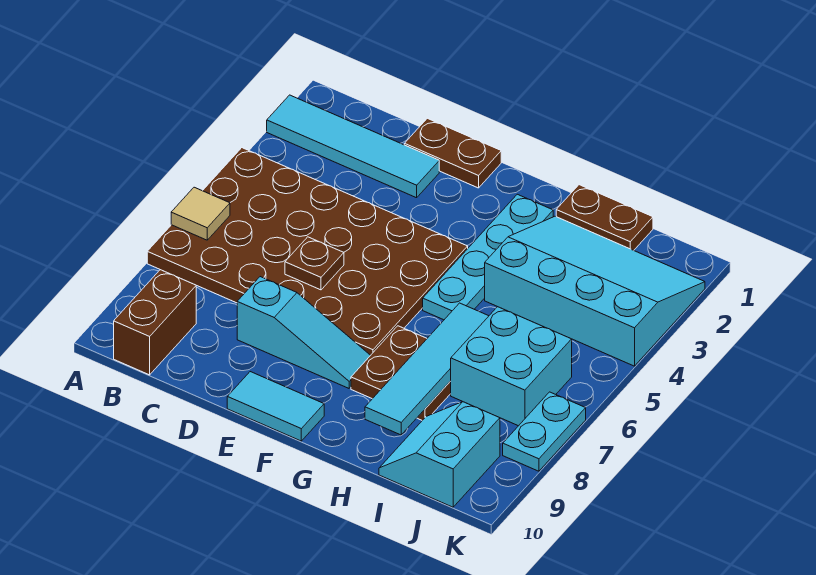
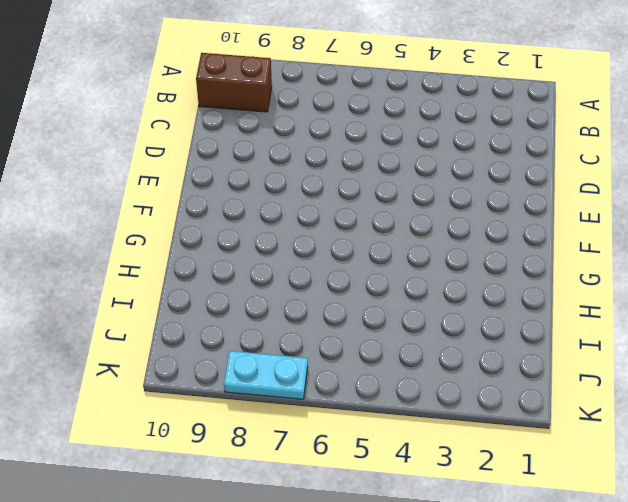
none -> cyan 1x4 tile [267,95,439,198]
none -> brown 4x6 plate [147,148,468,355]
none -> brown 1x2 plate [404,118,501,188]

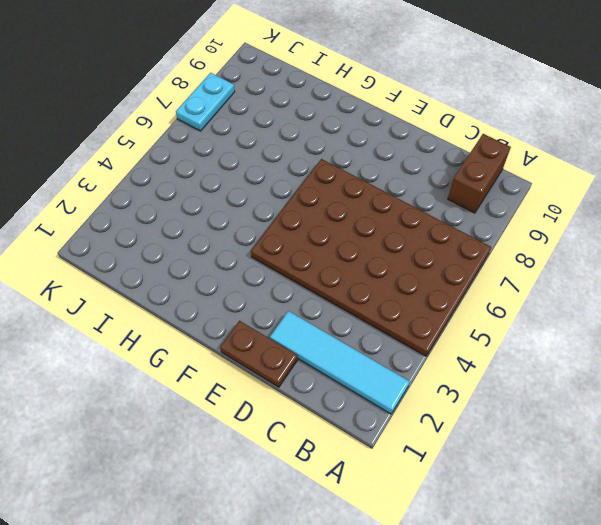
none -> cyan 1x3 slope [237,277,371,388]
none -> cyan 1x2 tile [227,372,324,441]
none -> cyan 1x4 plate [423,194,553,320]

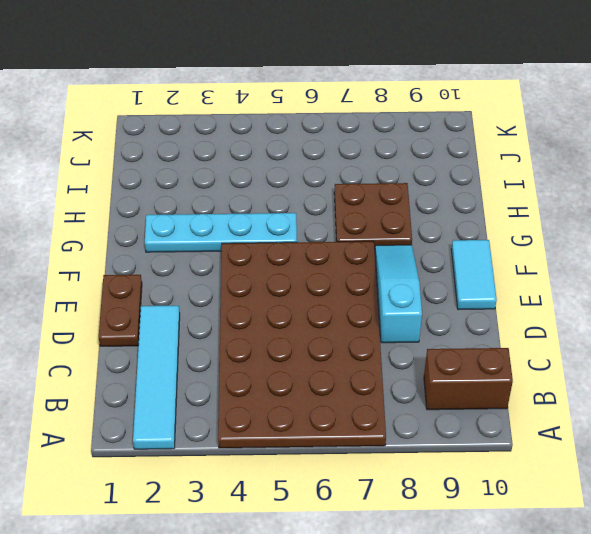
none -> brown 1x2 plate [556,185,653,250]
none -> cyan 3x4 slope [485,216,705,366]
none -> cyan 2x2 brick [451,307,572,426]

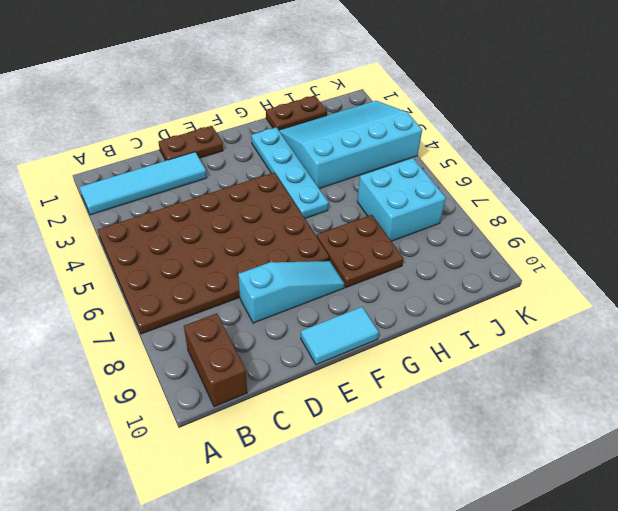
none -> cyan 2x2 slope [379,402,500,507]
none -> cyan 1x2 plate [503,392,586,471]
none -> tan 1x1 tile [171,187,230,240]

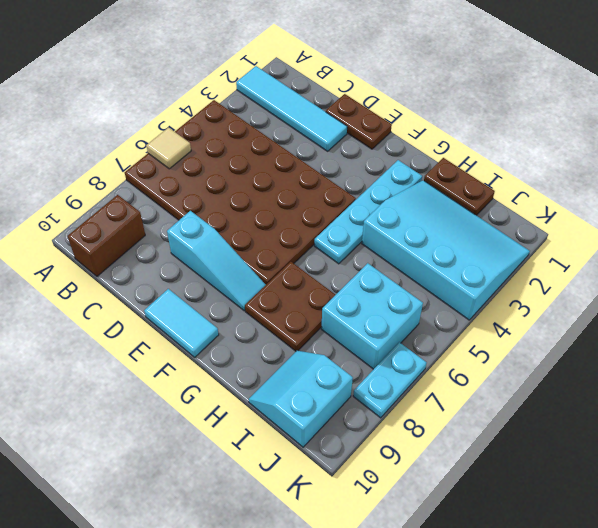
none -> brown 1x1 plate [285,237,344,290]
none -> cyan 1x4 tile [365,303,488,435]

